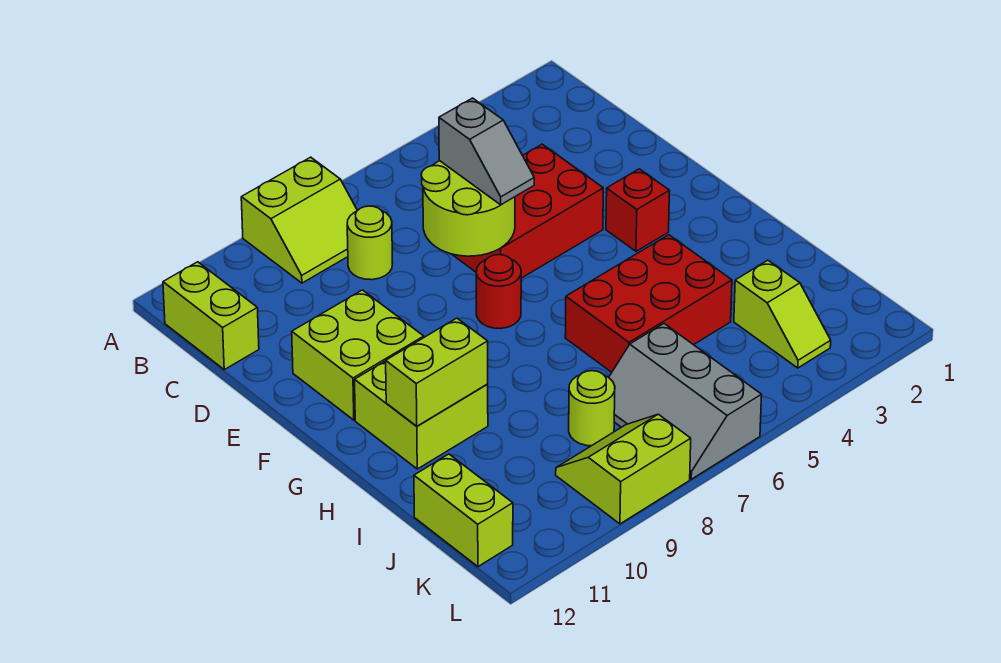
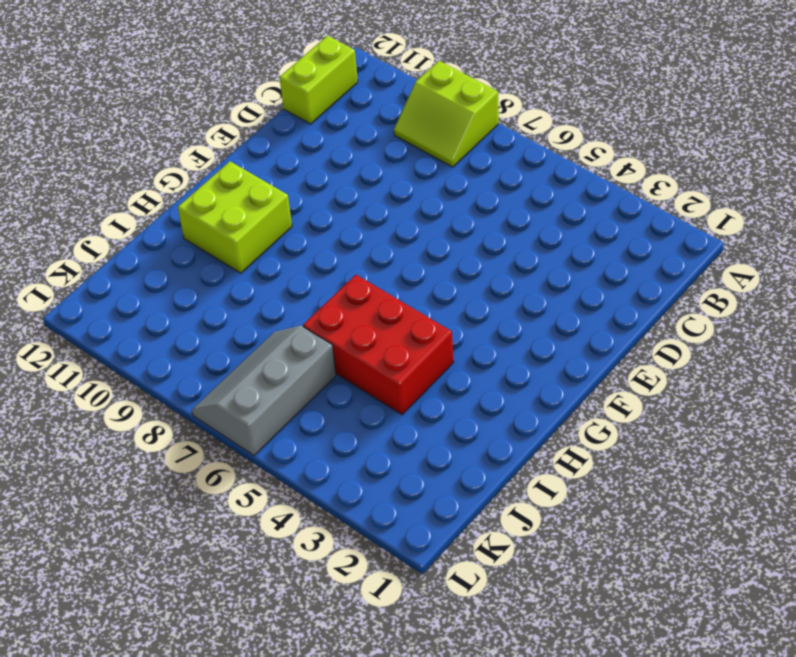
none -> lime 1x1 round brick [347,206,392,280]
none -> red 2x3 brick [452,144,603,278]
none -> lime 2x2 brick [292,290,424,420]

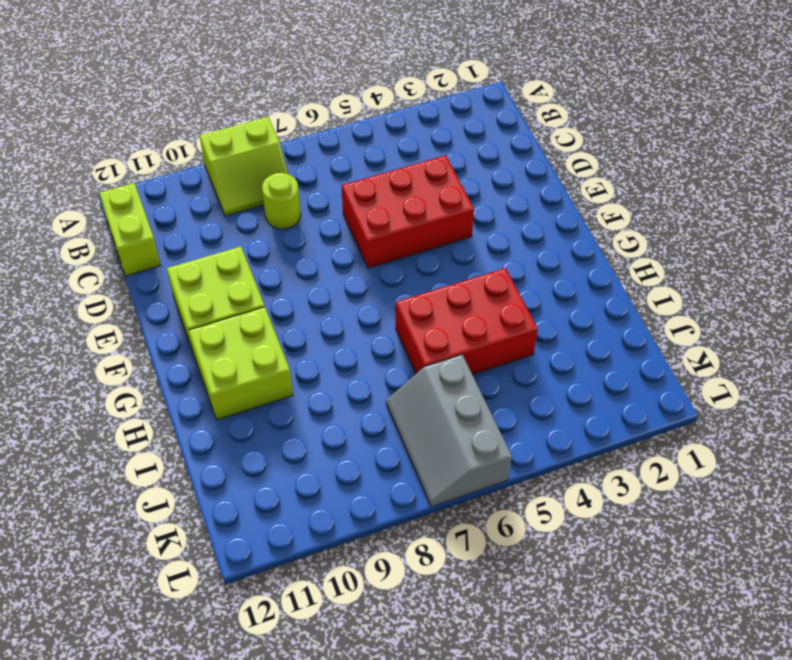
none -> red 1x1 brick [606,169,670,251]
none -> red 1x1 round brick [476,255,521,328]
none -> lime 1x2 slope [734,260,831,368]

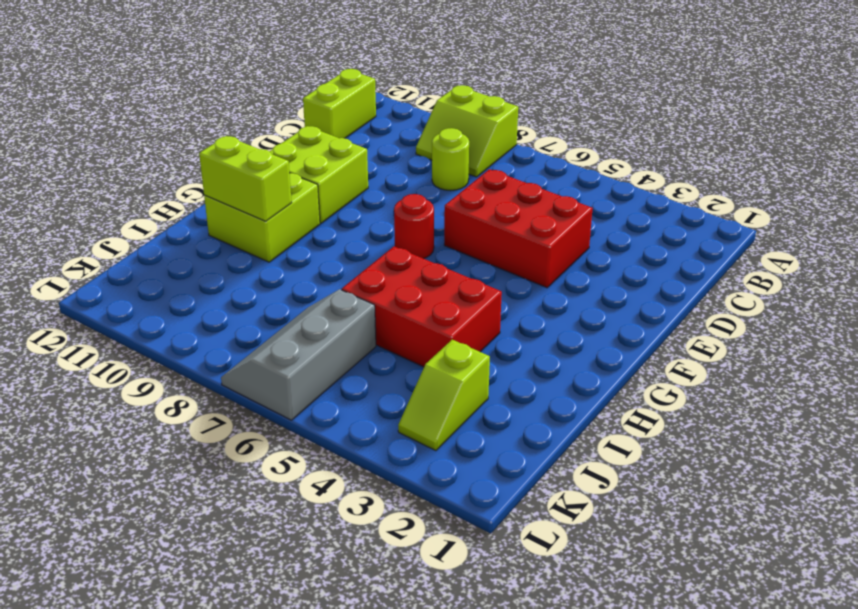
none -> red 1x1 brick [606,169,670,251]
none -> lime 1x1 round brick [569,371,615,446]
none -> lime 1x2 brick [414,454,513,567]

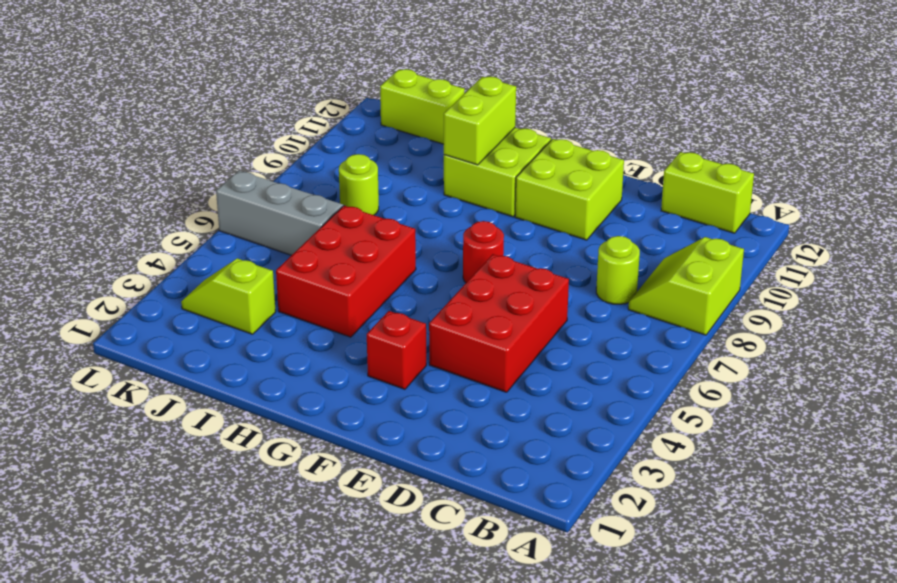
none -> lime 2x2 slope [556,414,691,524]
none -> lime 2x2 round brick [421,161,515,256]
none -> grey 1x2 slope [439,98,534,205]

